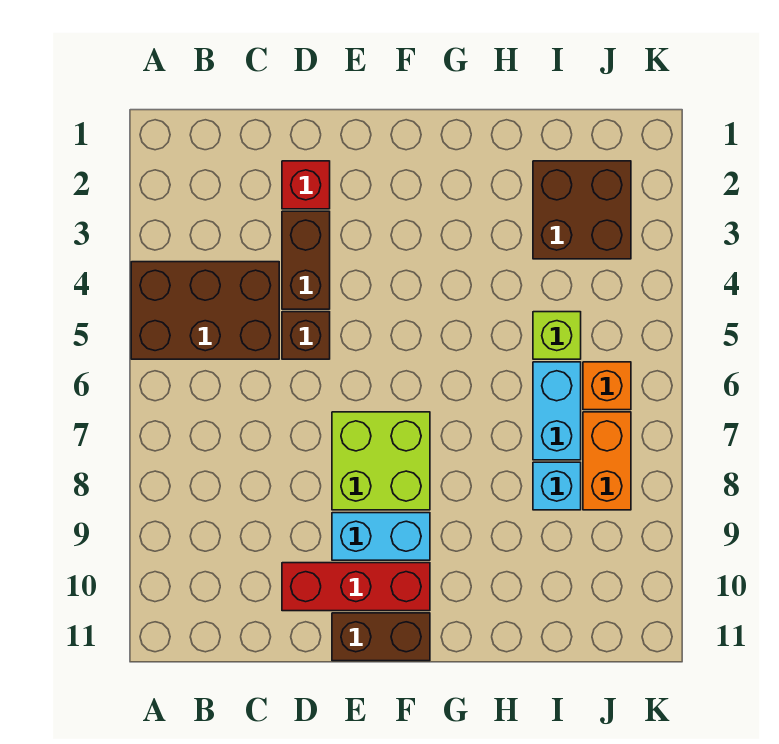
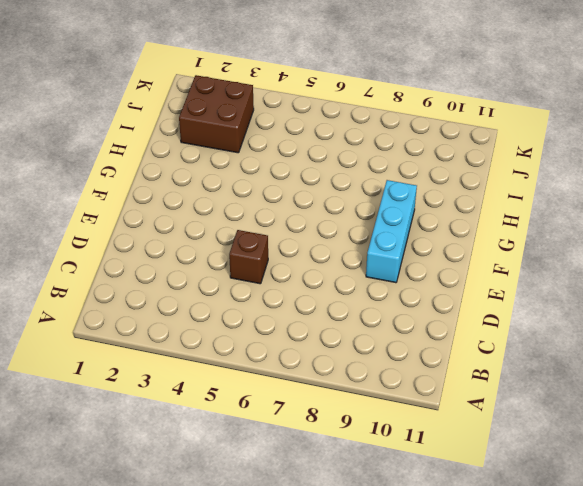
cyan 1x3 brick [366,180,417,283] -> cyan 1x2 brick [332,513,430,560]
none -> brown 2x3 brick [131,262,279,359]
none -> red 1x1 brick [282,161,330,209]
none -> brown 1x2 brick [282,211,330,309]

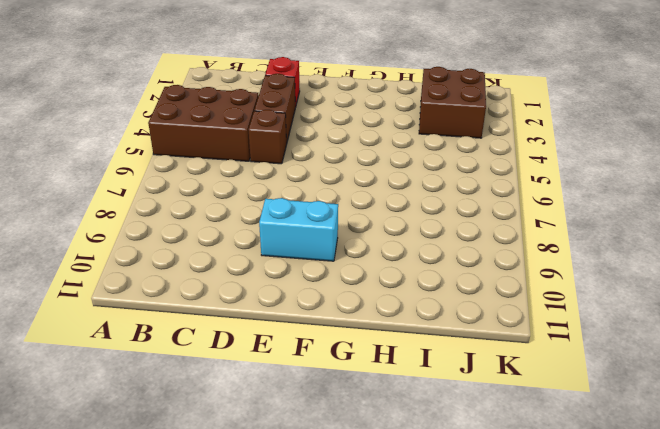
none -> red 1x3 brick [282,563,430,611]
none -> lime 2x2 brick [332,412,430,510]
none -> brown 1x2 brick [332,613,430,661]

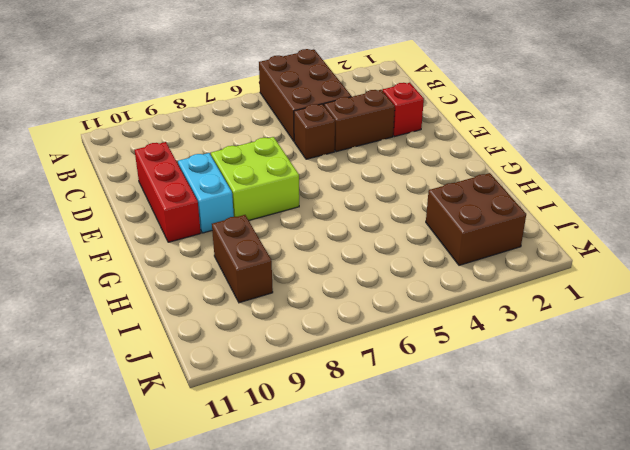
brown 1x2 brick [212,215,273,303] -> brown 1x2 brick moved to [332,613,430,661]
none -> lime 1x1 brick [533,312,581,359]
none -> cyan 1x2 brick [533,362,581,460]
none -> cyan 1x1 brick [533,462,581,510]

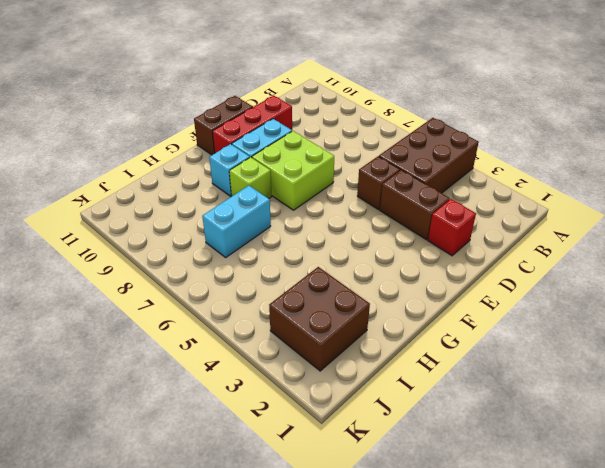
lime 1x1 brick [229,157,272,199] -> lime 1x1 brick moved to [533,312,581,359]
cyan 1x1 brick [209,144,250,196] -> cyan 1x1 brick moved to [533,462,581,510]
cyan 1x2 brick [202,186,271,257] -> cyan 1x2 brick turned to [533,362,581,460]
none -> orange 1x1 brick [583,362,631,410]
none -> orange 1x2 brick [583,412,631,510]

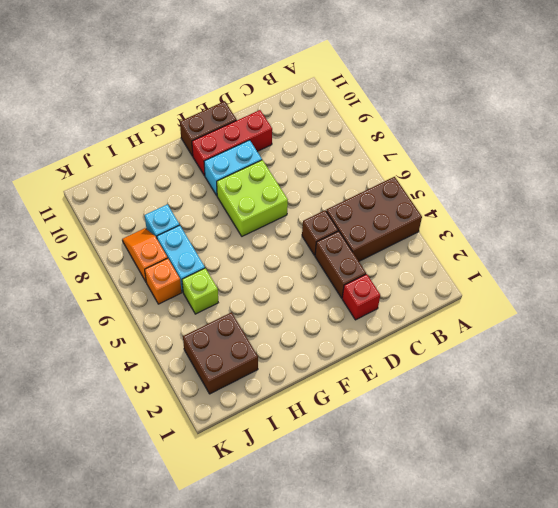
orange 1x2 slope [122,228,168,282] -> orange 1x2 brick [583,412,631,510]

